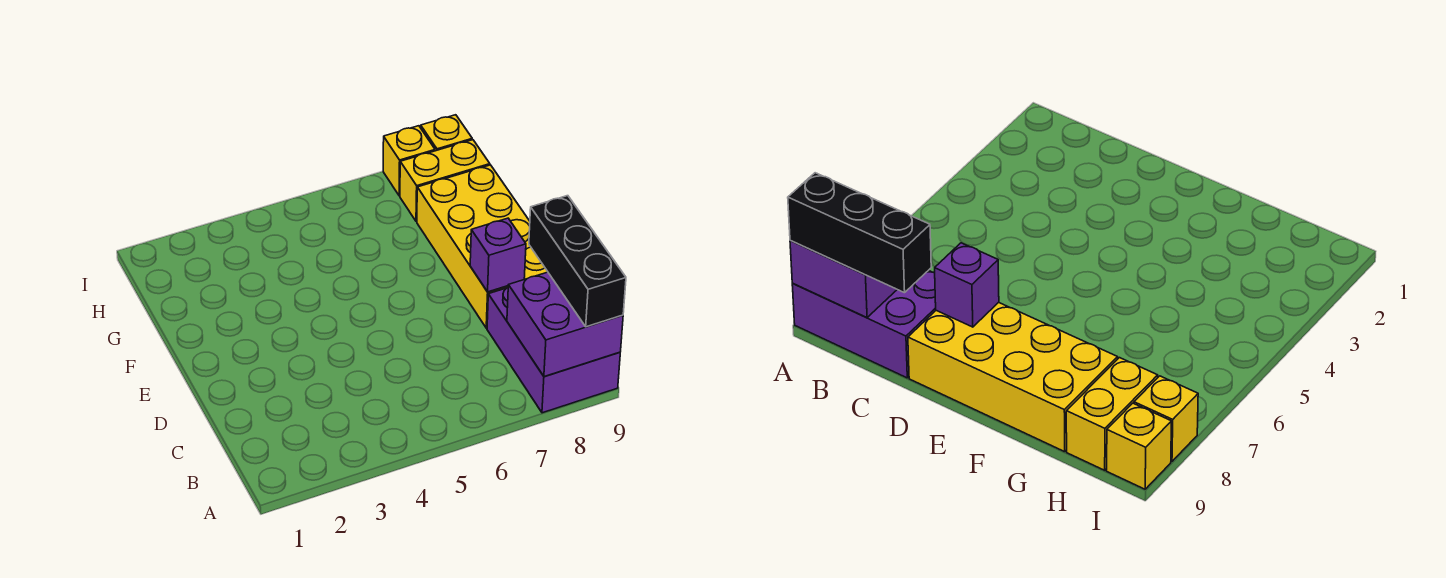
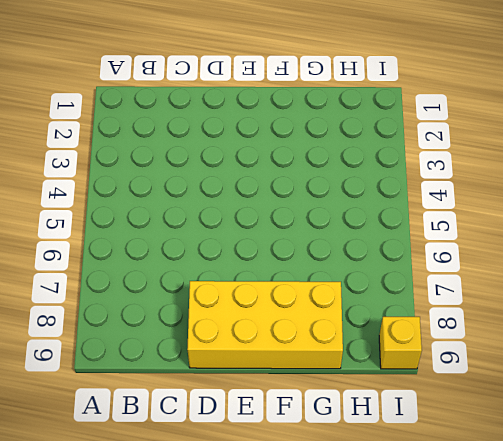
none -> purple 2x3 brick [487,288,620,413]
none -> yellow 1x2 brick [400,140,490,221]

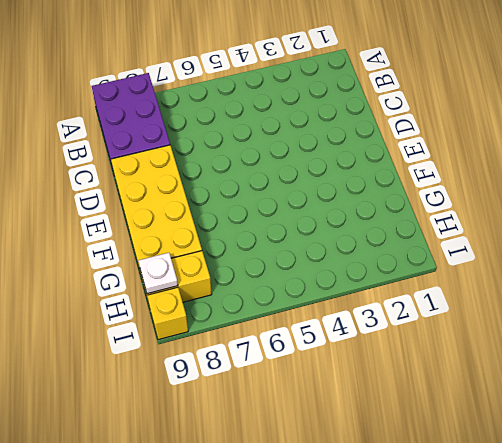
white 1x1 plate [139,253,178,294] -> none
none -> yellow 1x1 brick [383,126,435,196]
none -> purple 2x2 brick [507,272,623,377]

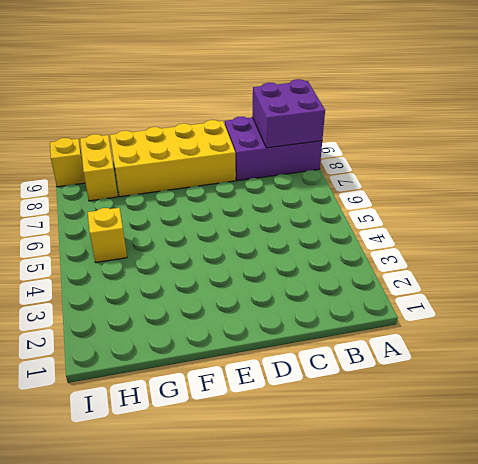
yellow 1x1 brick [88,208,127,263] -> yellow 1x1 brick moved to [383,126,435,196]
none -> purple 1x1 brick [470,218,526,292]
none -> black 1x3 brick [529,196,626,327]

